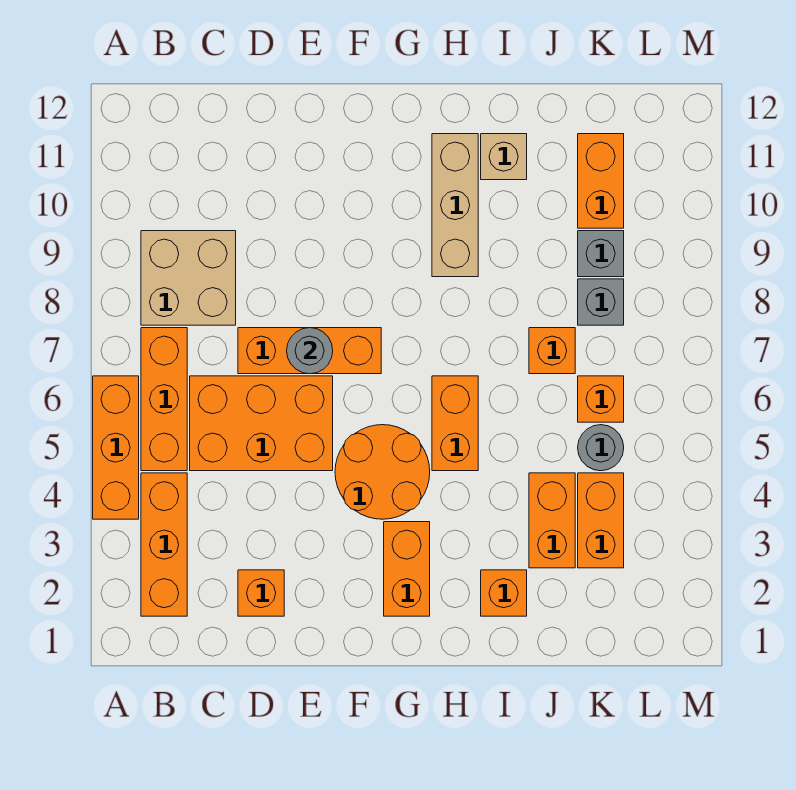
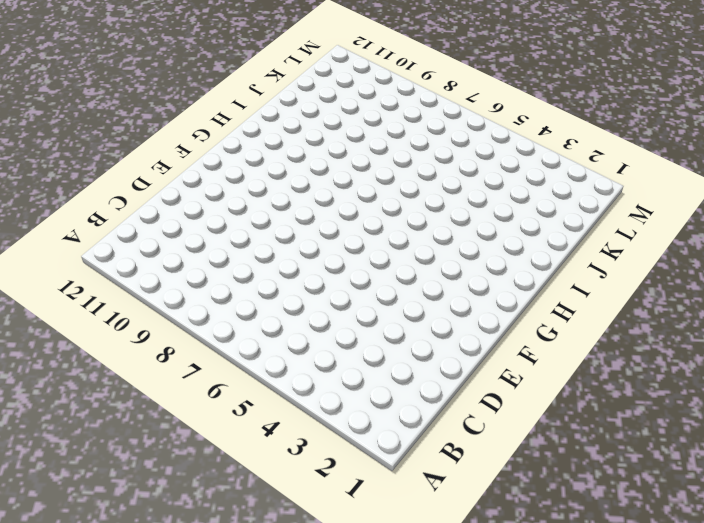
none -> orange 1x3 brick [93,376,139,519]
none -> orange 1x3 brick [141,473,187,616]
none -> orange 1x3 brick [141,328,187,471]

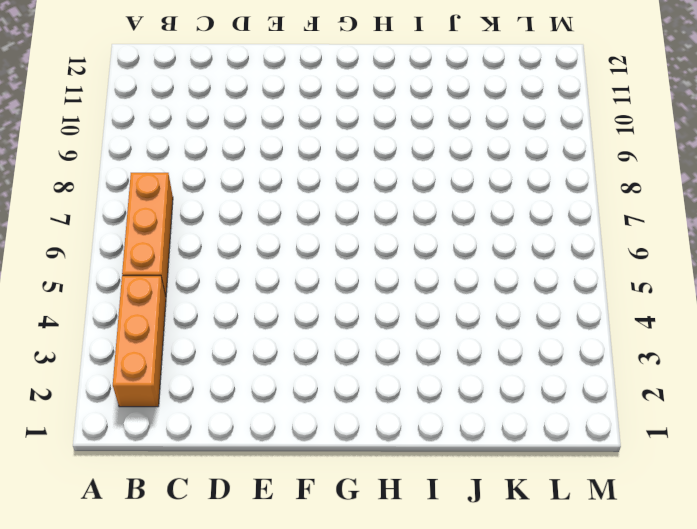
none -> orange 1x3 brick [93,376,139,519]
none -> tan 2x2 brick [141,231,236,325]
none -> orange 2x3 brick [190,376,333,471]

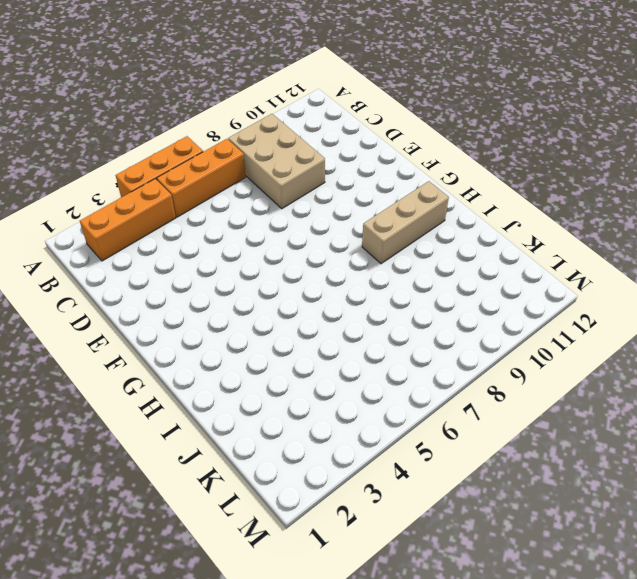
tan 2x3 brick [228,114,325,209] -> tan 2x2 brick [141,231,236,325]
none -> orange 2x3 brick [190,376,333,471]
none -> orange 1x1 brick [238,570,284,616]
none -> orange 1x3 brick [238,328,381,374]

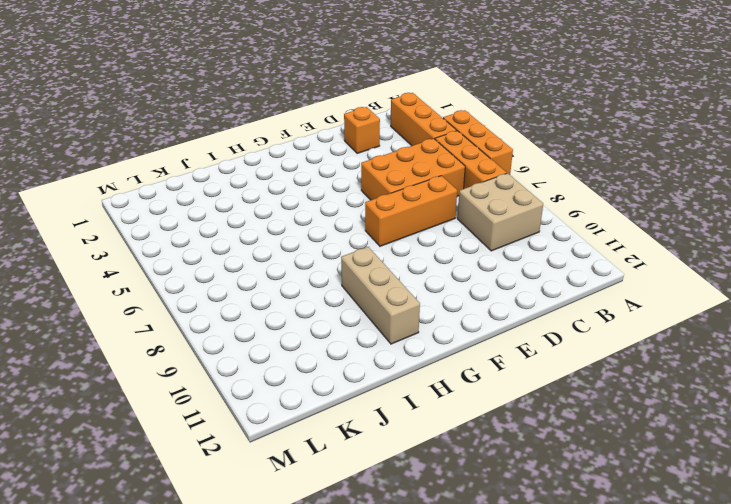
none -> orange 2x2 round brick [335,425,430,519]
none -> orange 1x2 brick [384,522,430,616]
none -> orange 1x2 brick [432,376,478,471]

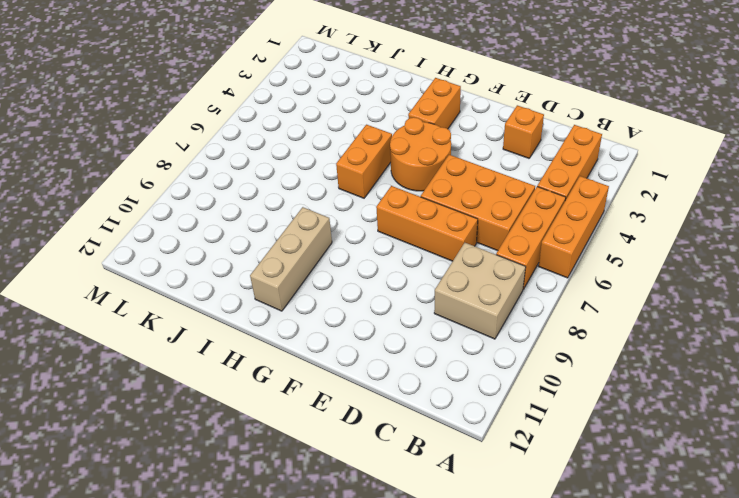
none -> orange 1x1 brick [481,570,527,616]
none -> tan 1x1 brick [481,134,527,180]
none -> orange 1x2 brick [529,473,575,568]

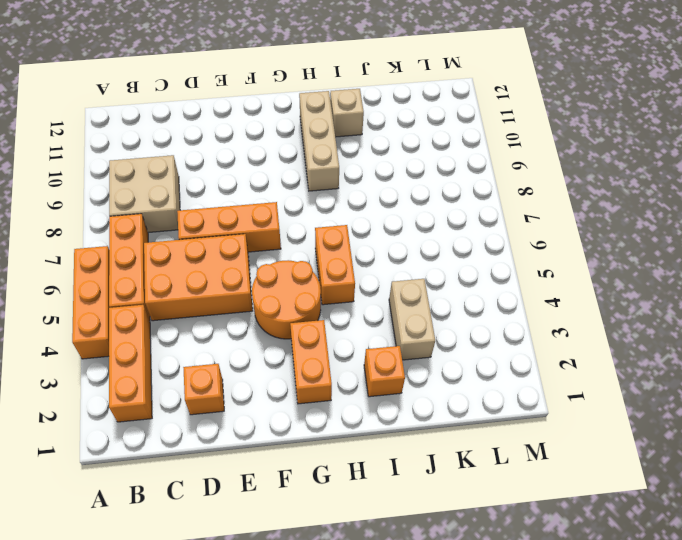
tan 1x2 brick [389,279,435,360] -> orange 1x2 brick [529,473,575,568]
none -> orange 1x1 brick [529,328,575,374]
none -> orange 1x2 brick [578,473,624,568]
none -> grey 1x1 round brick [578,425,624,471]

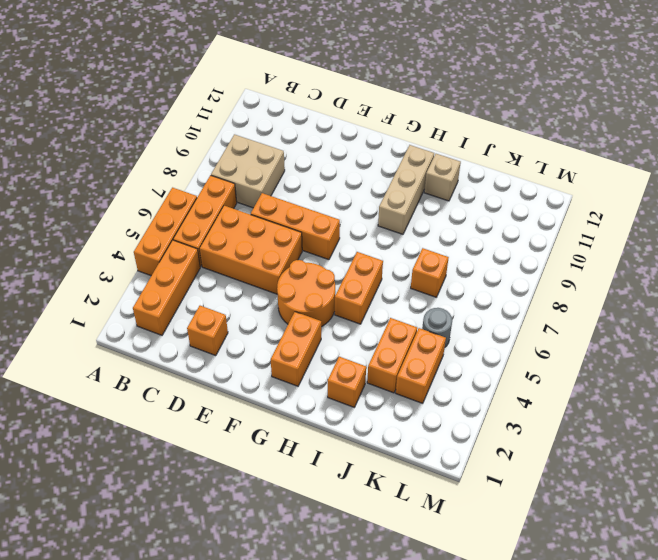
none -> orange 1x1 brick [578,376,624,422]
none -> grey 1x1 brick [578,279,624,325]
none -> grey 1x1 brick [578,231,624,277]

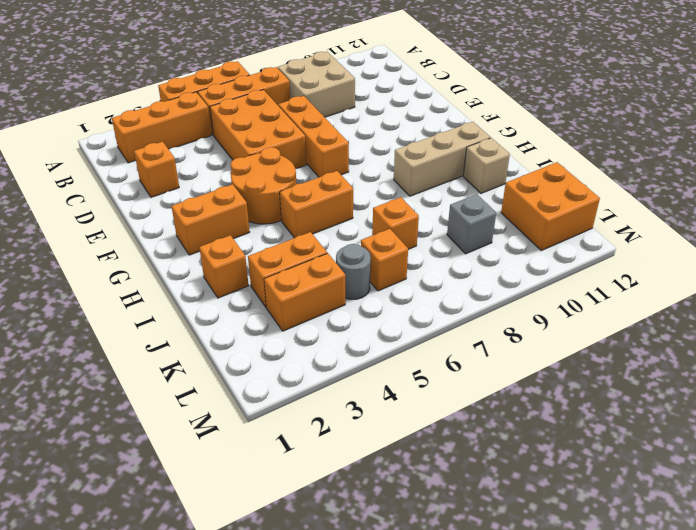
orange 2x2 brick [501,162,600,250] -> orange 1x2 brick [578,134,624,228]
none -> grey 1x1 brick [578,279,624,325]
none -> grey 1x1 round brick [287,328,333,374]

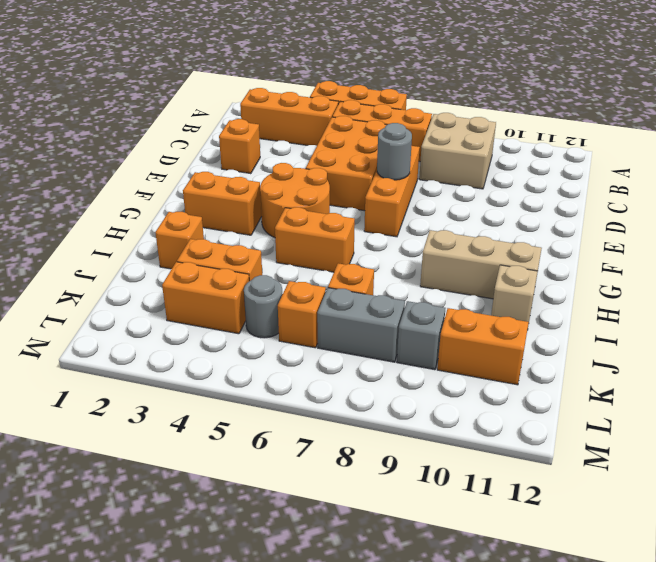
grey 1x2 brick [317,288,405,362] -> grey 1x1 brick [578,279,624,325]

